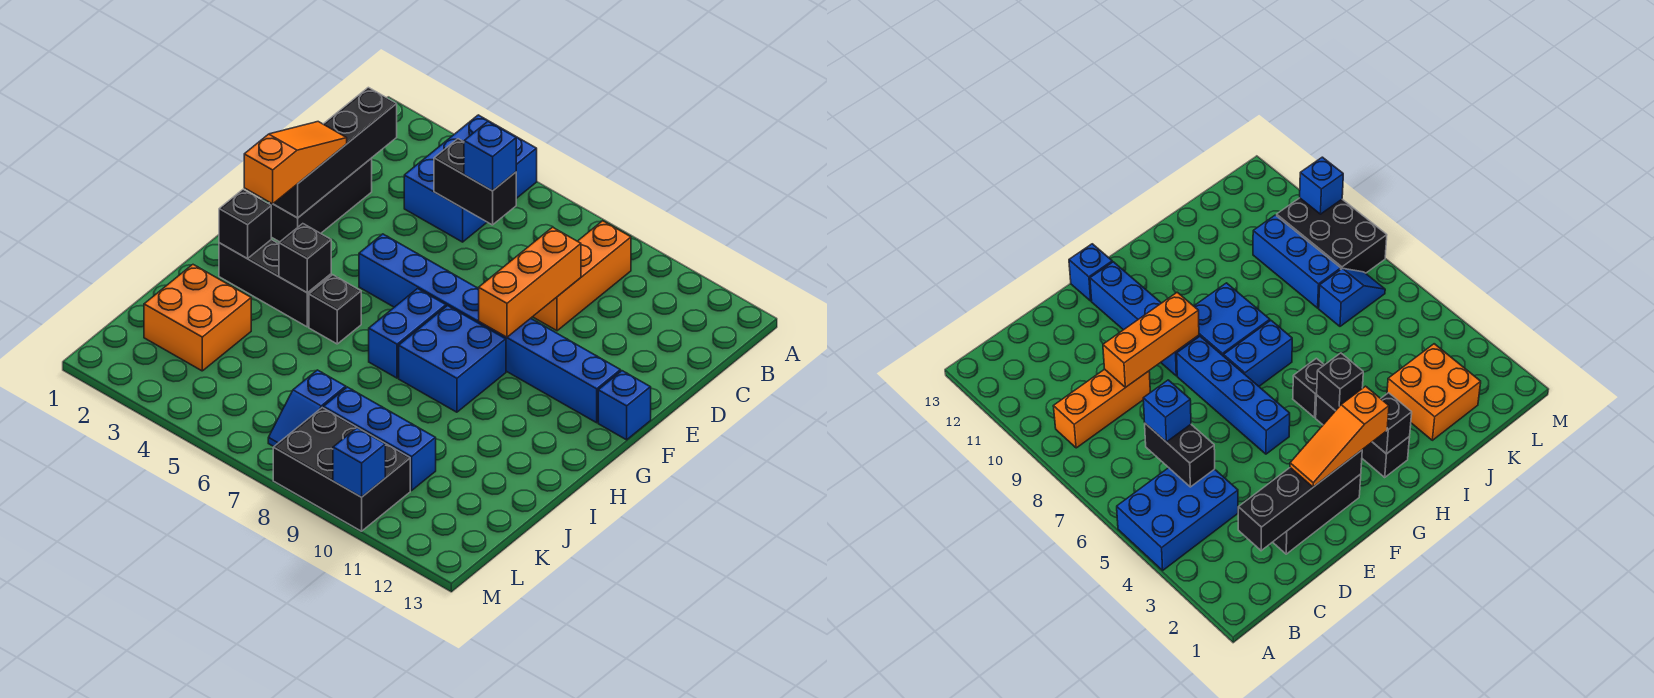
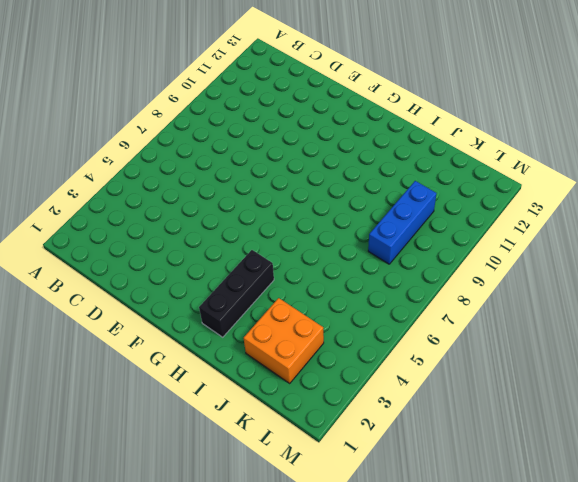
none -> blue 2x3 brick [404,115,537,242]
none -> orange 1x3 brick [533,221,631,331]
none -> black 1x3 brick [269,158,372,242]

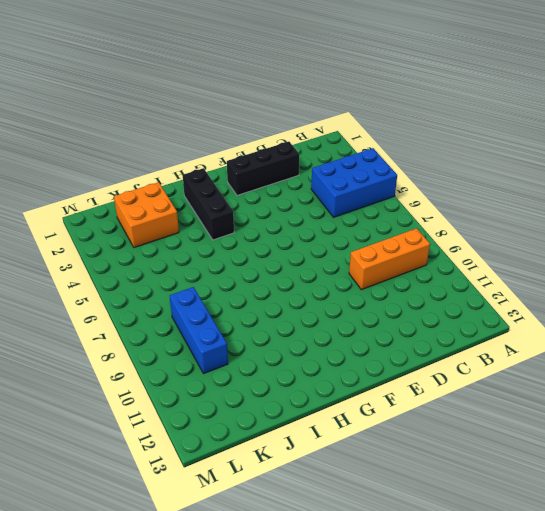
none -> blue 1x4 brick [359,234,479,323]
none -> blue 1x4 brick [479,318,621,423]
none -> blue 1x1 brick [598,371,651,440]

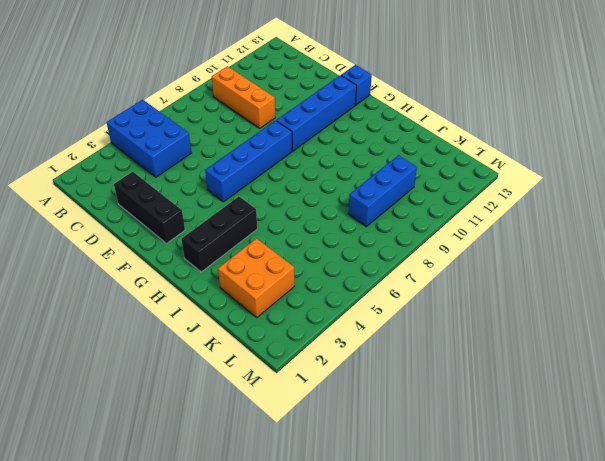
none -> blue 1x2 brick [369,289,446,378]
none -> blue 2x2 brick [399,306,506,412]
none -> black 1x1 brick [309,275,361,344]

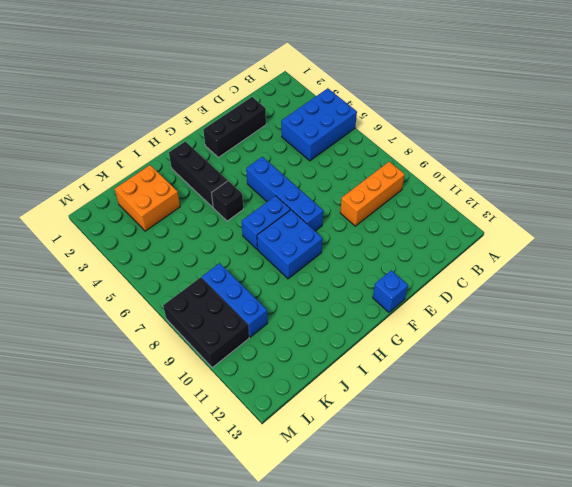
none -> blue 1x4 brick [479,318,621,423]
none -> blue 1x2 slope [268,370,346,447]
none -> black 1x4 brick [273,87,397,218]

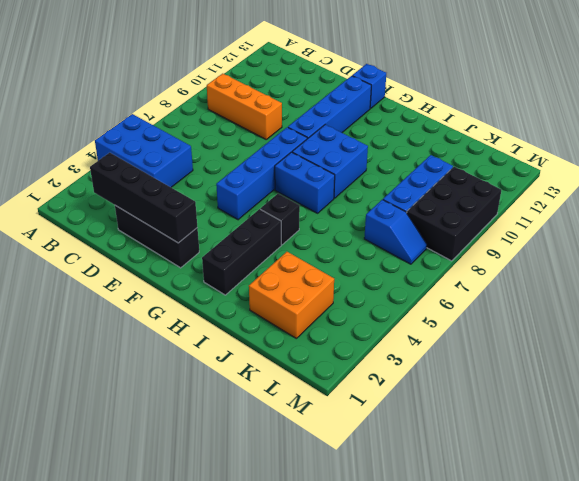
none -> black 1x2 brick [434,139,516,225]
none -> orange 1x3 brick [479,227,581,337]
none -> black 1x1 brick [219,189,271,259]

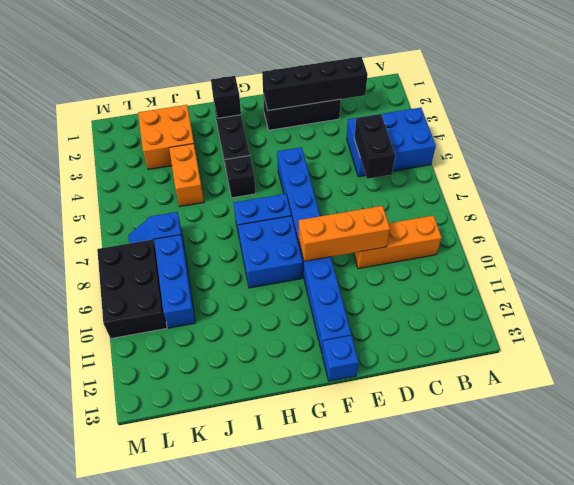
orange 1x2 brick [169,144,204,206] -> none
none -> black 1x1 brick [279,224,331,293]
none -> blue 1x1 brick [333,428,385,497]
none -> blue 1x1 brick [464,122,516,191]

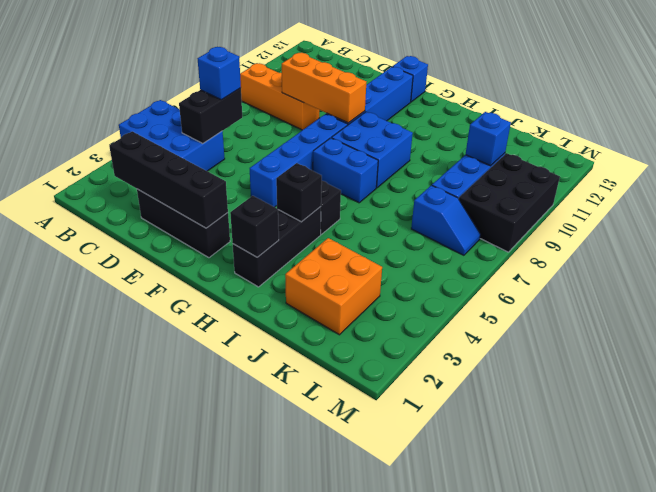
blue 1x1 brick [466,112,511,166] -> blue 1x1 brick moved to [333,428,385,497]
none -> orange 1x3 slope [244,122,347,204]

